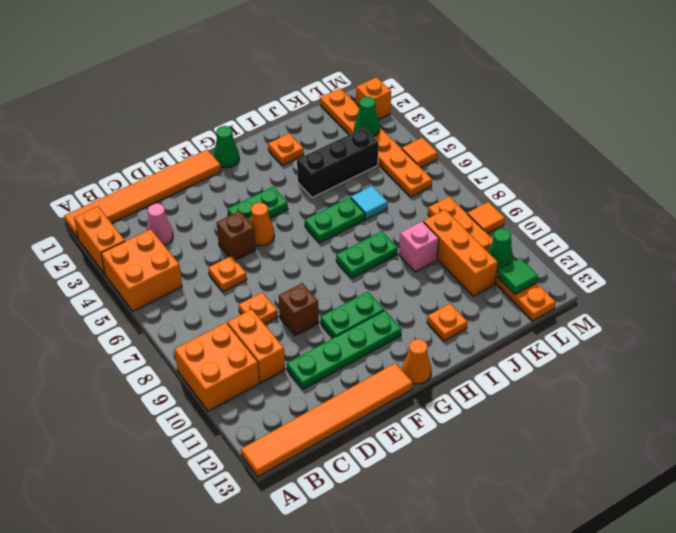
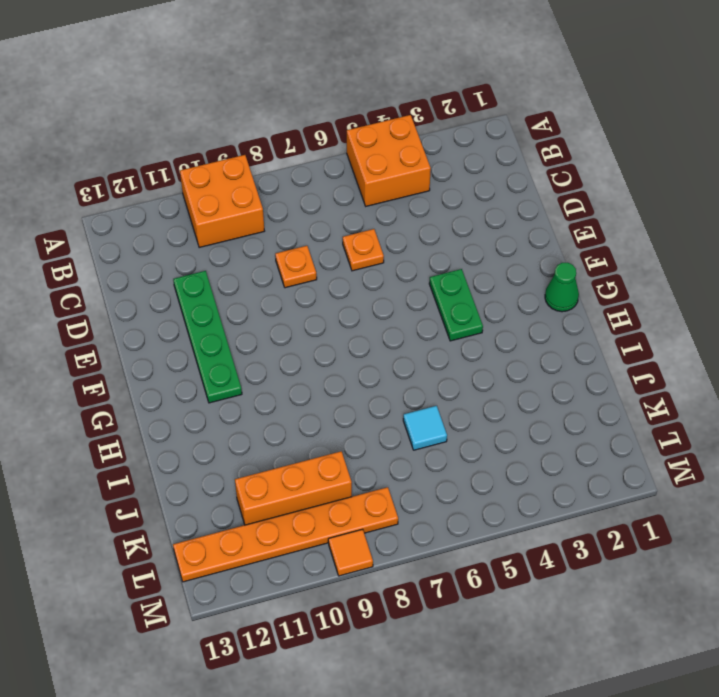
none -> orange 1x6 tile [64,150,221,238]
none -> orange 1x2 brick [74,206,125,274]
none -> orange 1x6 tile [241,363,413,477]
none -> pink 1x1 cone [146,203,173,245]

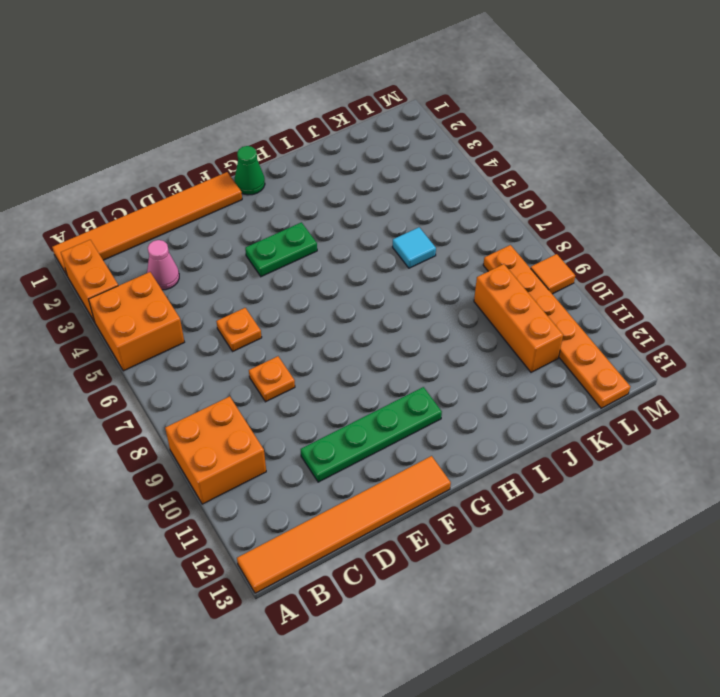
none -> orange 1x2 brick [227,309,285,383]
none -> brown 1x1 brick [217,211,256,260]
none -> brown 1x1 brick [279,283,319,336]
none -> orange 1x1 cone [250,203,274,246]

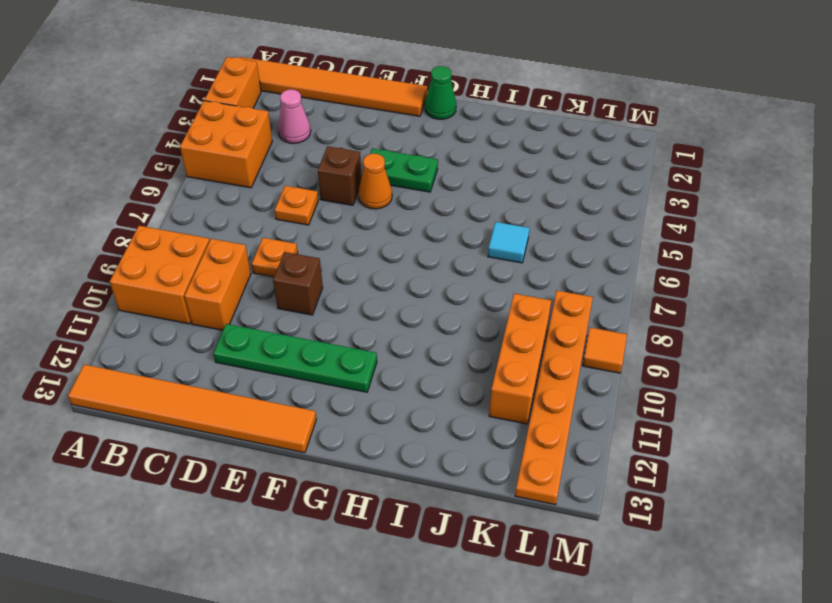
none -> green 1x2 plate [321,292,384,338]
none -> orange 1x1 cone [402,339,431,384]
none -> green 1x2 plate [305,197,365,243]
none -> green 1x2 plate [336,231,398,278]

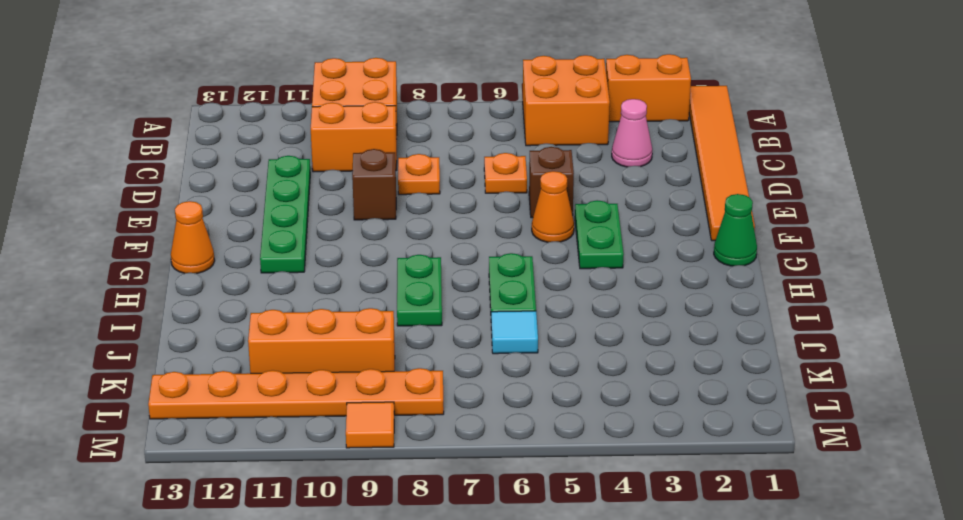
none -> orange 1x6 tile [241,363,413,477]
none -> green 1x2 plate [321,292,384,338]
none -> orange 1x1 plate [268,133,304,165]
none -> black 1x3 brick [297,128,379,198]

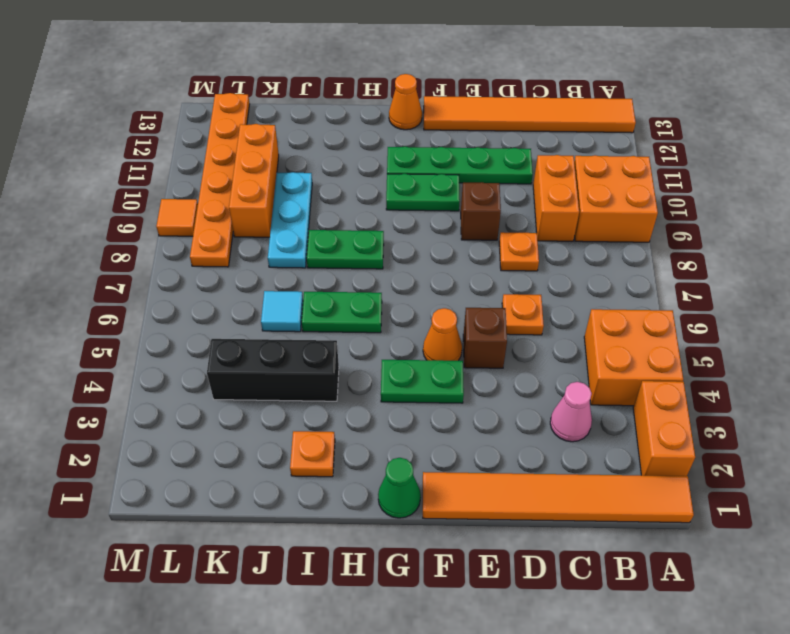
cyan 1x3 plate [268,172,312,268] -> pink 1x1 brick [399,221,439,272]
none -> orange 1x1 plate [427,304,467,341]
none -> orange 1x6 plate [320,88,432,197]
none -> orange 1x1 brick [356,77,391,120]
none -> orange 1x1 tile [402,138,438,168]

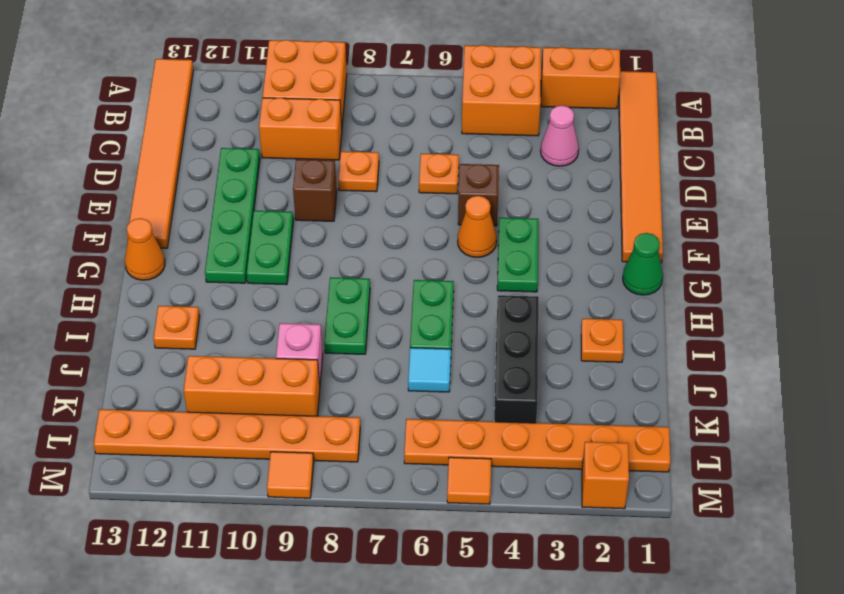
none -> green 1x1 cone [354,96,380,137]
none -> green 1x1 cone [488,228,513,272]
none -> green 1x1 tile [498,258,538,294]

